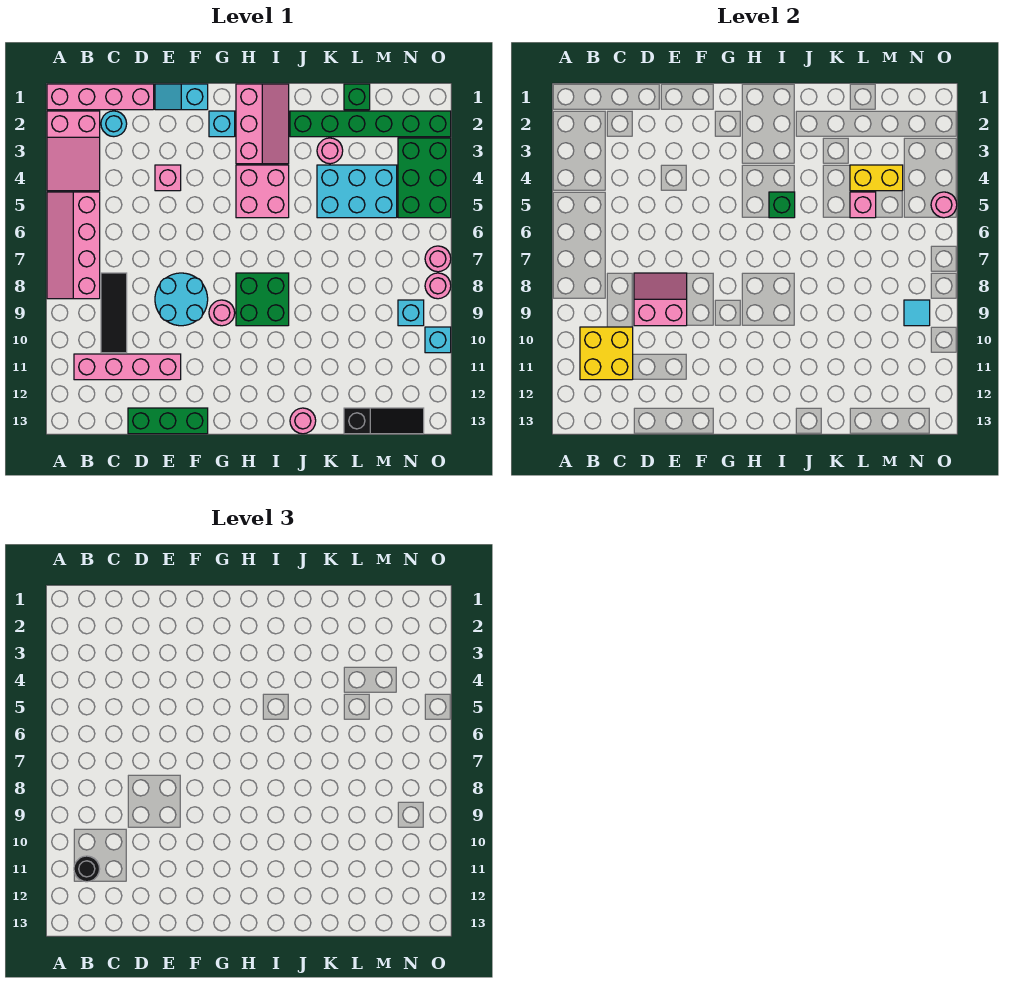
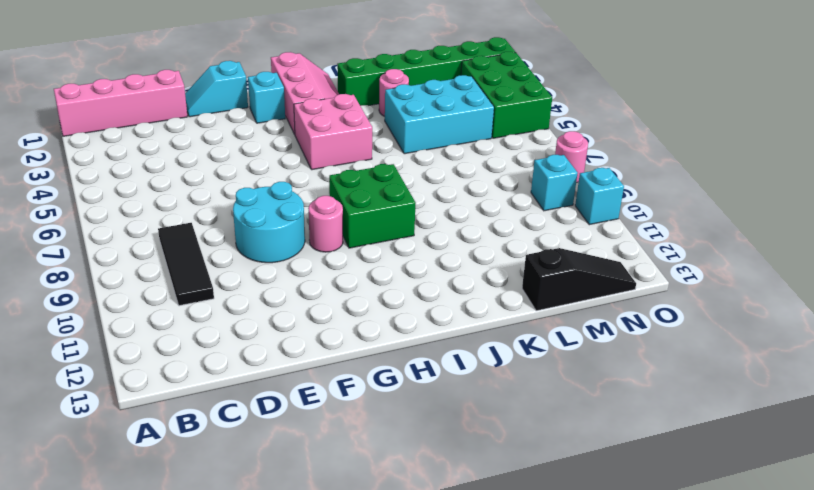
none -> pink 2x3 slope [47,111,100,191]
none -> pink 2x4 slope [47,192,100,299]
none -> pink 1x4 brick [74,354,181,380]
none -> cyan 1x1 round brick [101,111,127,137]

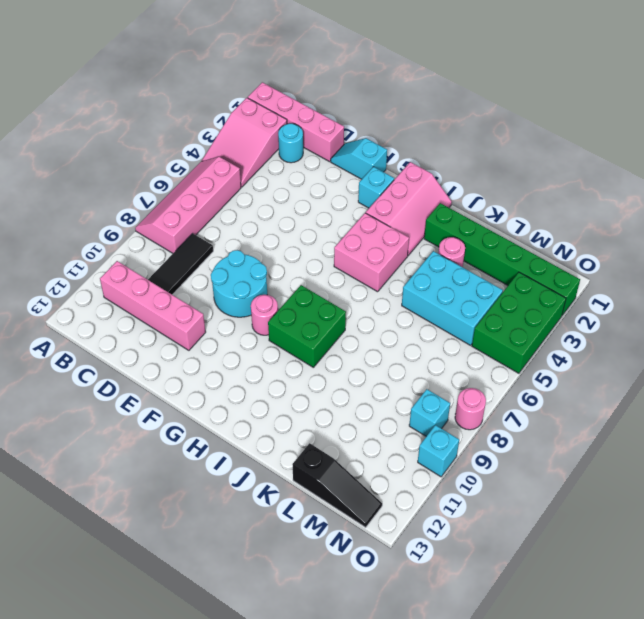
none -> green 1x3 brick [128,408,208,434]
none -> pink 1x1 brick [155,165,181,191]
none -> pink 1x1 round brick [290,408,316,434]
none -> green 1x1 brick [344,84,370,110]

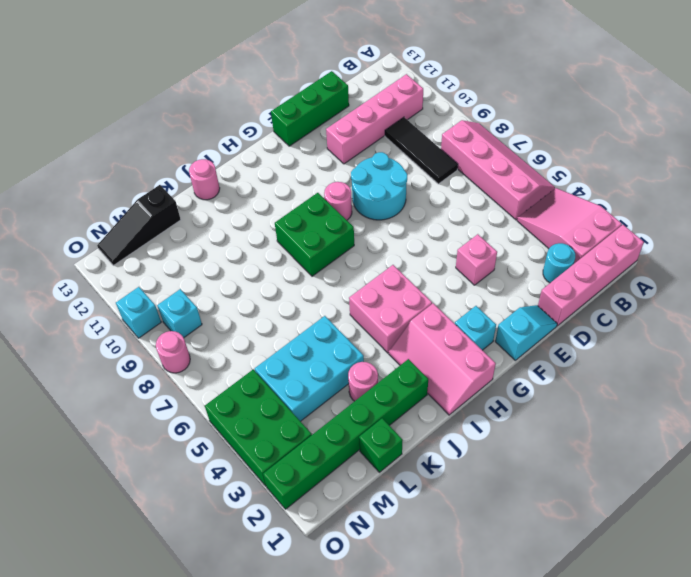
none -> pink 1x1 round brick [425,246,451,272]
none -> yellow 2x2 brick [580,327,633,380]
none -> pink 2x2 slope [634,273,687,326]
none -> green 1x1 brick [769,192,795,218]

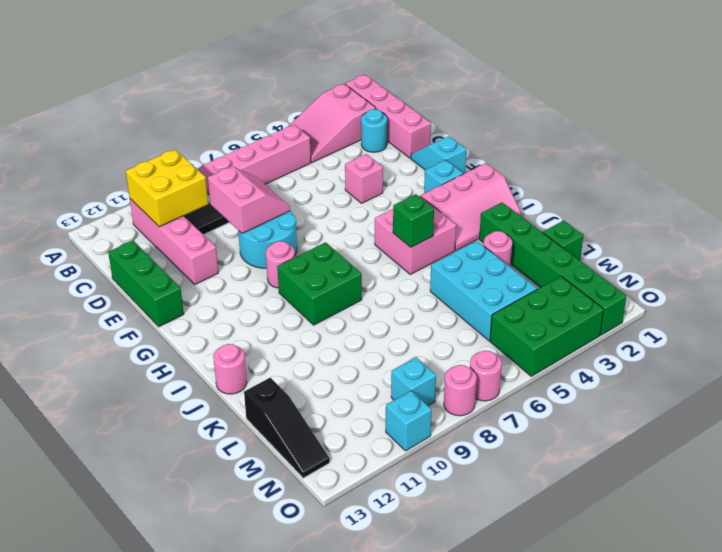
none -> yellow 1x2 brick [850,165,903,191]
none -> pink 1x1 brick [850,192,876,218]
none -> cyan 1x1 tile [904,300,930,326]
none -> pink 1x1 round brick [931,192,957,218]

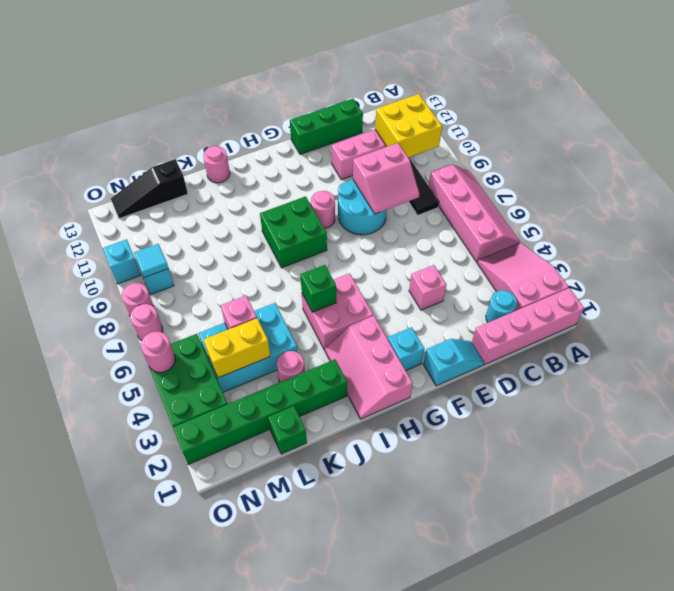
none -> black 1x1 round brick [74,856,100,882]

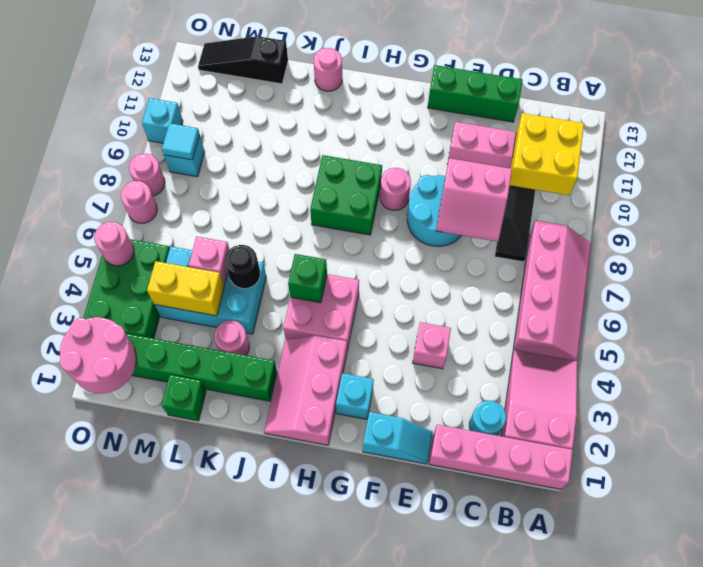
black 1x1 round brick [225,245,260,289] -> black 1x1 round brick moved to [74,856,100,882]
pink 2x2 round brick [60,317,136,393] -> none

